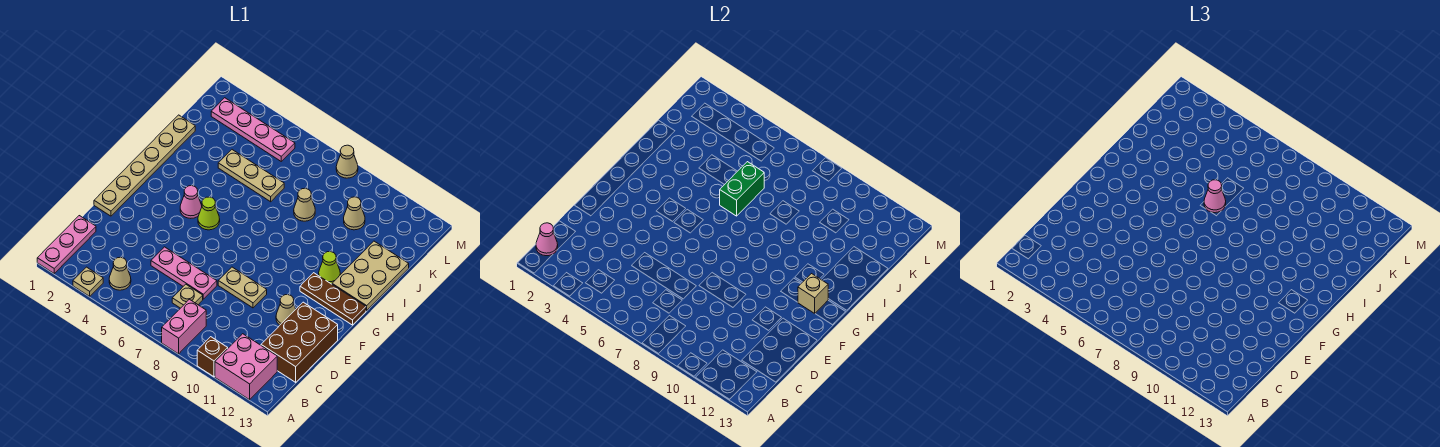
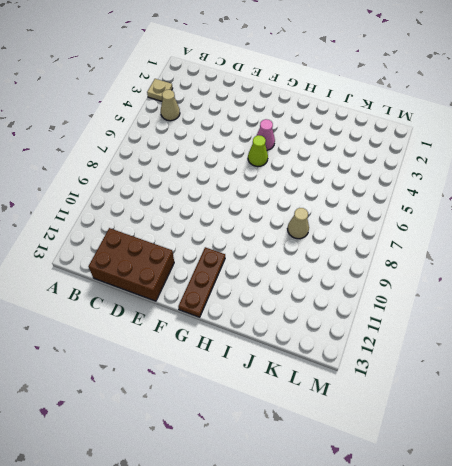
none -> pink 1x3 plate [37,216,96,273]
none -> pink 1x2 brick [162,299,206,354]
none -> brown 1x1 brick [197,337,228,377]

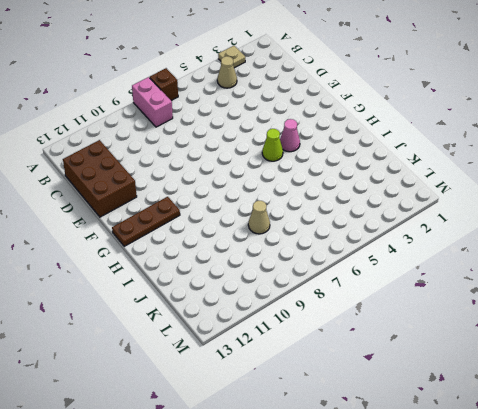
brown 1x1 brick [150,68,178,101] -> brown 1x1 brick moved to [197,337,228,377]
none -> pink 1x3 plate [37,216,96,273]
none -> pink 2x2 brick [215,334,277,400]
none -> tan 1x1 plate [172,284,203,308]

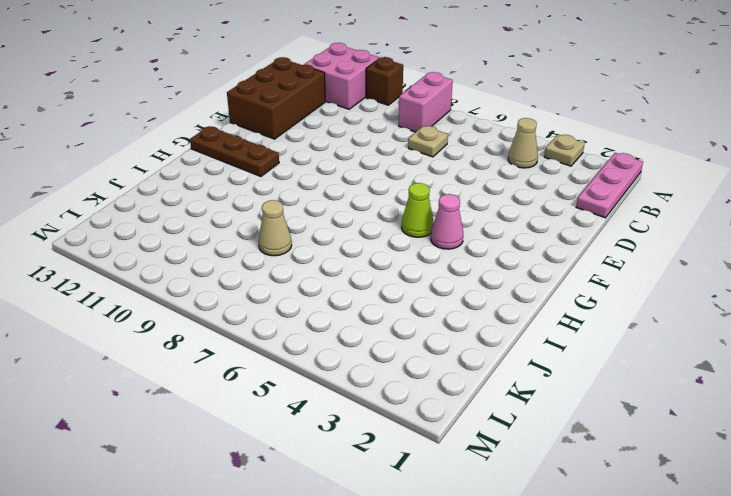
none -> pink 1x3 plate [151,247,217,299]
none -> tan 1x6 plate [94,115,195,216]
none -> tan 1x2 plate [218,267,267,308]

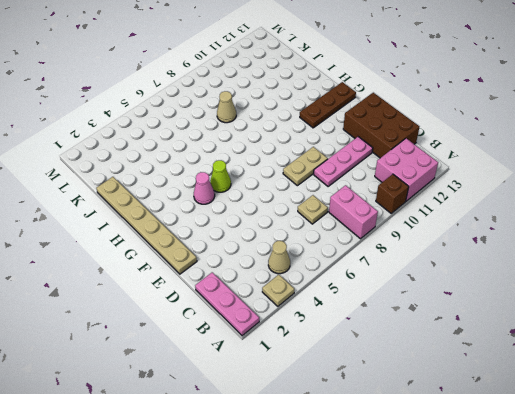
pink 1x3 plate [314,137,373,187] -> pink 1x3 plate moved to [151,247,217,299]
none -> tan 1x1 cone [276,295,296,325]
none -> lime 1x1 cone [319,252,340,284]
none -> tan 2x3 plate [332,241,409,311]

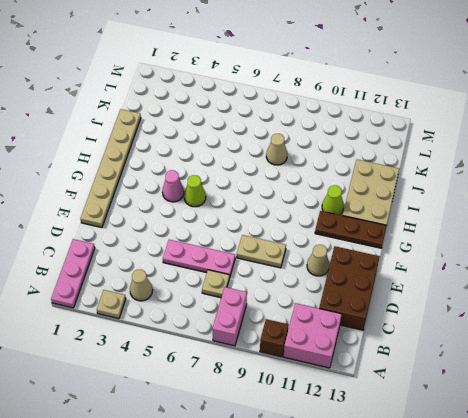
none -> tan 1x3 plate [218,150,284,202]
none -> tan 1x1 cone [344,197,365,230]
none -> pink 1x4 plate [211,98,295,161]

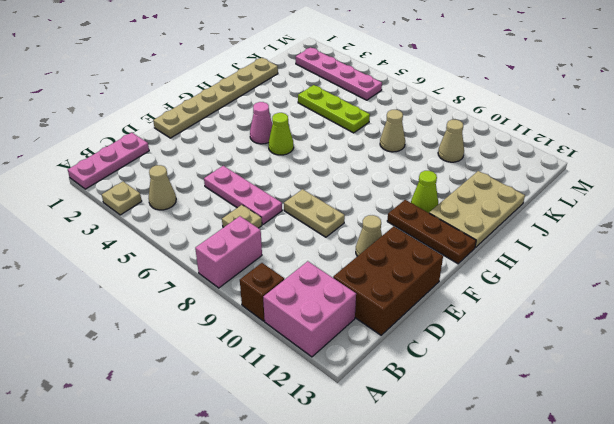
lime 1x3 plate [298,85,370,133] -> tan 1x3 plate [218,150,284,202]
none -> tan 1x1 cone [336,145,358,178]
none -> pink 1x1 cone [536,223,558,256]
none -> tan 1x1 brick [798,274,828,313]

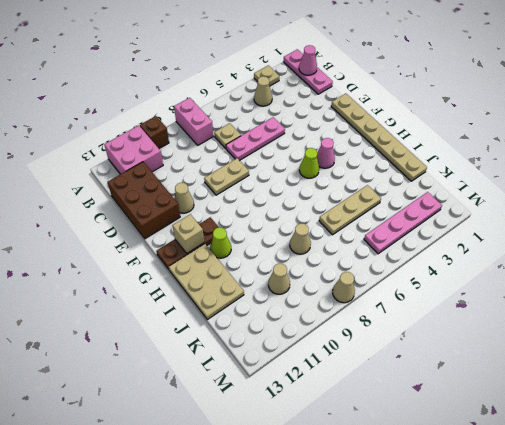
none -> green 1x2 brick [720,162,764,216]
none -> pink 1x1 cone [1204,180,1226,213]

